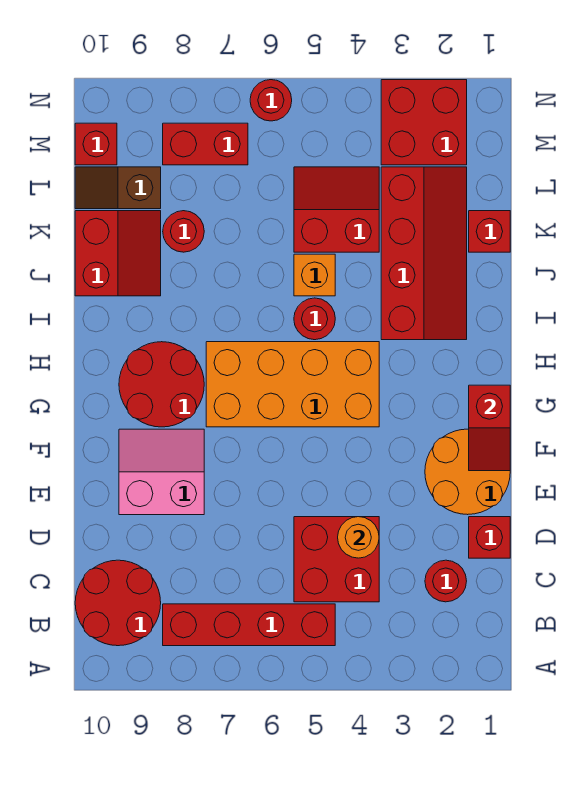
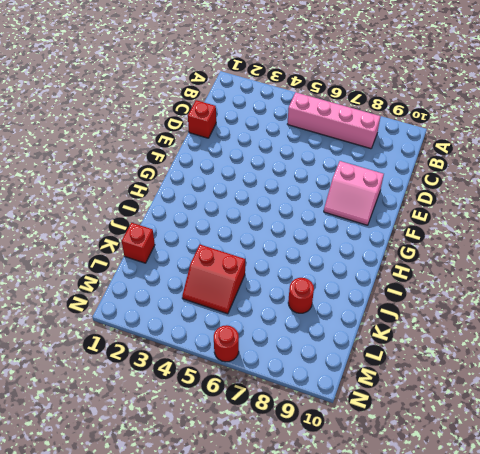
pink 1x4 brick [288,92,381,149] -> red 1x4 brick [163,604,335,646]
none -> red 2x2 round brick [75,560,161,646]
none -> red 1x1 round brick [425,560,467,602]
none -> red 2x2 brick [294,517,379,602]

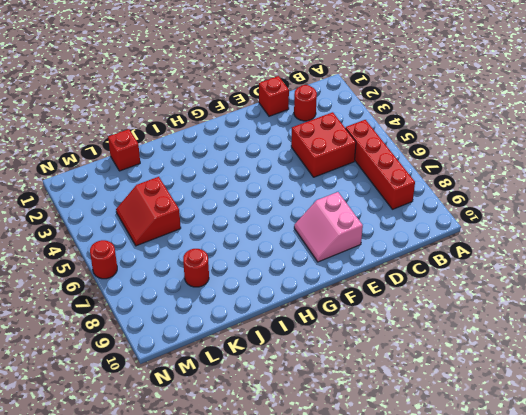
none -> red 2x2 round brick [75,560,161,646]
none -> orange 2x2 round brick [425,429,510,515]
none -> orange 2x4 brick [206,342,379,427]

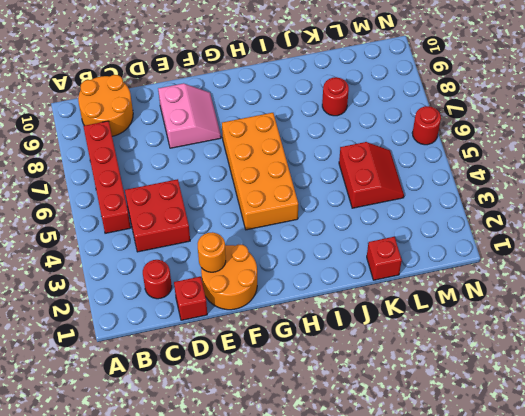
orange 2x2 round brick [78,75,133,136] -> red 2x2 round brick [75,560,161,646]
orange 1x1 round brick [198,232,226,272] -> orange 1x1 round brick moved to [338,517,379,558]
none -> red 2x2 round brick [119,342,204,427]
none -> red 2x4 slope [381,167,467,340]
none -> red 1x1 round brick [294,298,335,340]

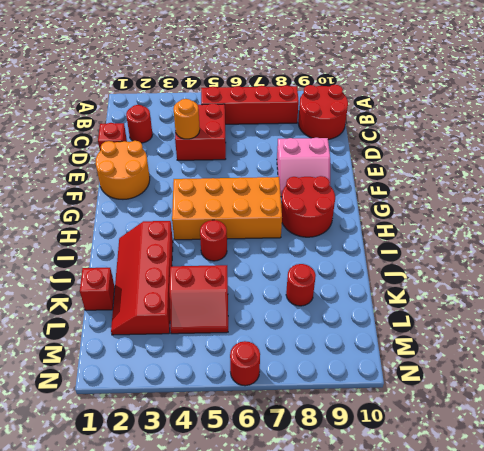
none -> orange 1x1 brick [294,254,335,296]
none -> red 2x2 slope [75,211,161,296]
none -> brown 1x2 slope [75,167,161,209]

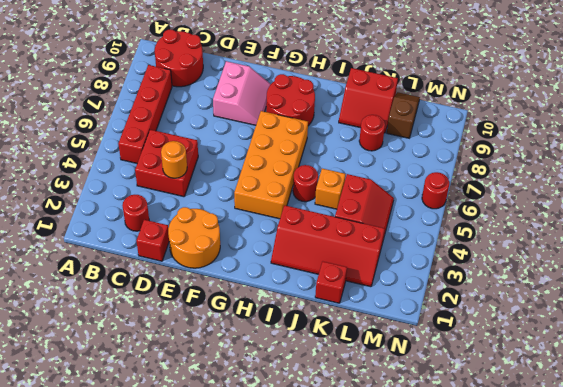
none -> red 2x2 brick [381,80,467,165]
none -> red 1x2 brick [163,123,248,165]
none -> red 1x1 brick [75,123,117,165]

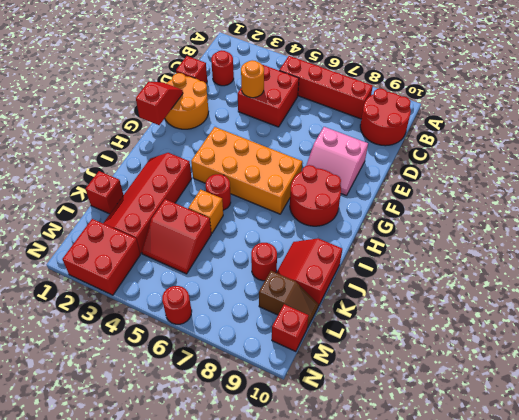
none -> red 1x2 brick [163,123,248,165]

